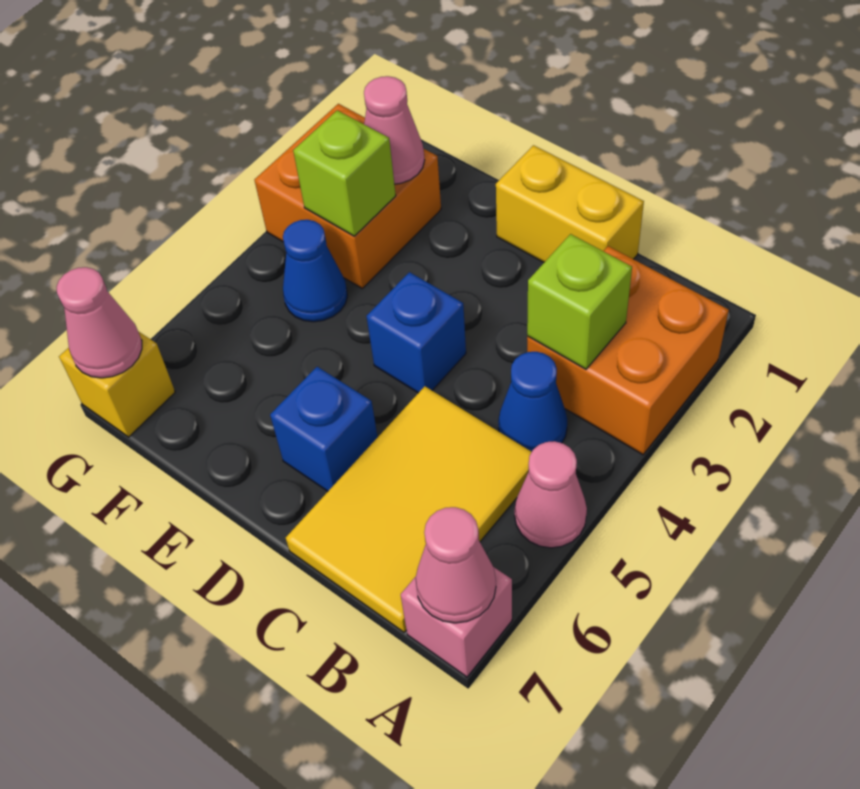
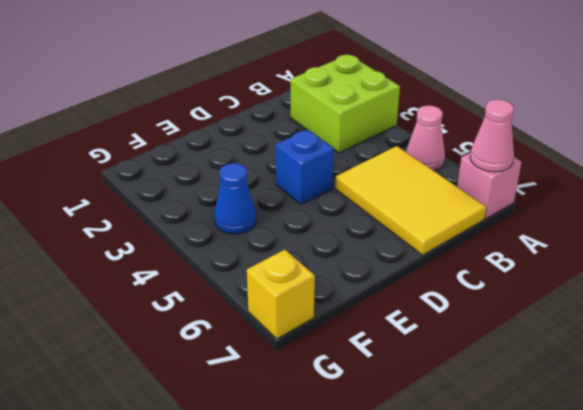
lime 2x2 brick [291,55,400,153] -> orange 2x2 brick [527,246,729,455]
none -> blue 1x1 cone [498,352,567,452]
none -> yellow 1x2 brick [496,145,644,262]
none -> blue 1x1 brick [270,367,378,491]

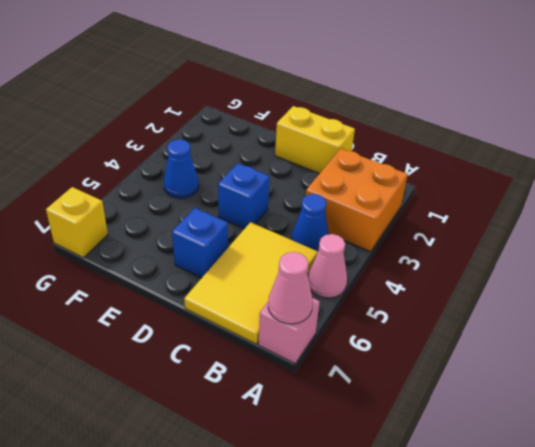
none -> orange 2x2 brick [254,104,441,288]
none -> lime 1x1 brick [527,234,632,369]
none -> pink 1x1 cone [364,76,425,184]

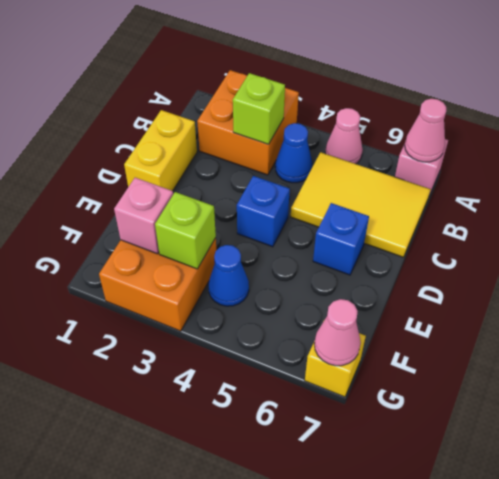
pink 1x1 brick [114,178,173,254] -> pink 1x1 cone [364,76,425,184]

